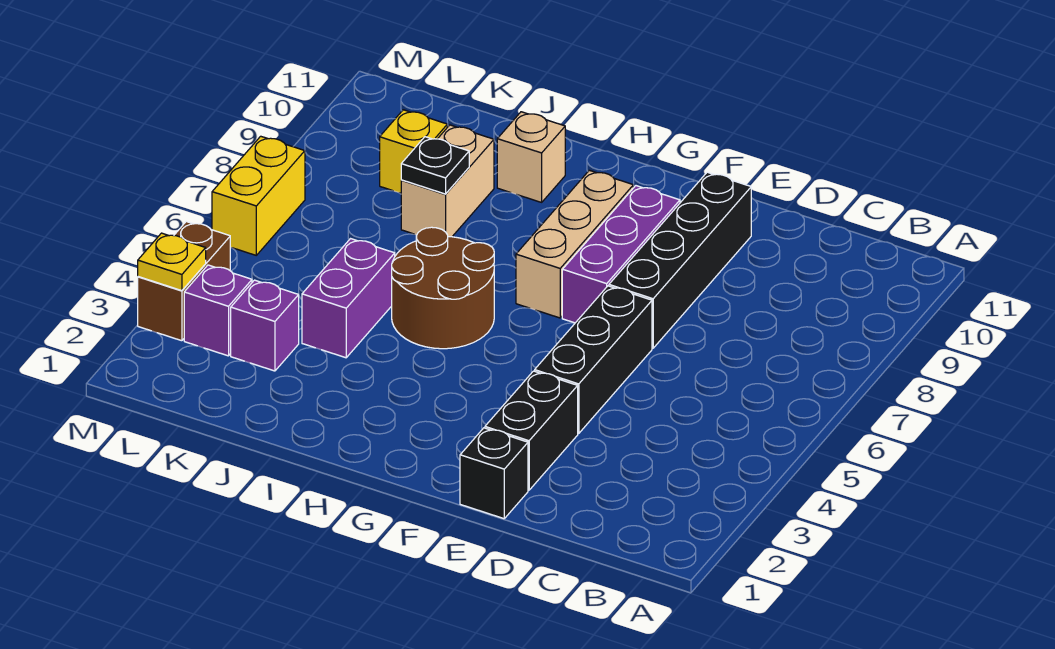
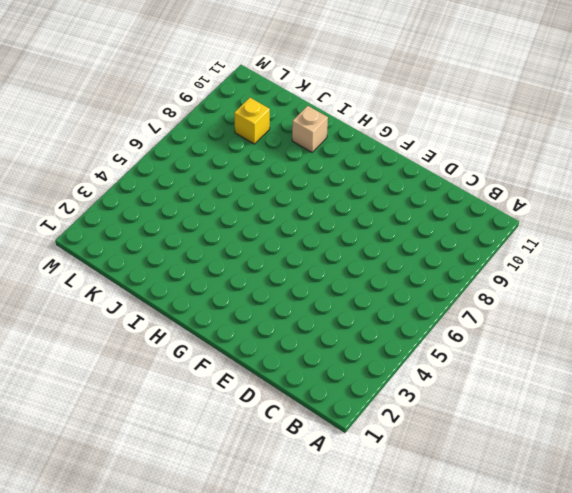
none -> black 1x1 brick [460,428,528,519]
none -> black 1x2 brick [485,371,578,490]
none -> black 1x3 brick [535,286,652,434]

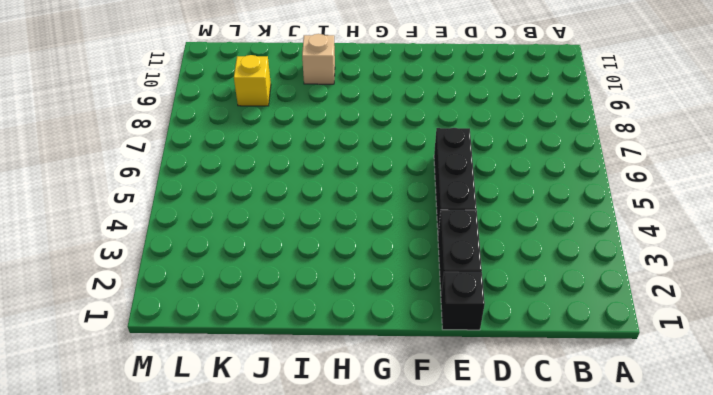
none -> black 1x4 brick [609,172,751,348]
none -> purple 1x3 brick [562,186,680,323]
none -> tan 1x3 brick [516,170,633,318]

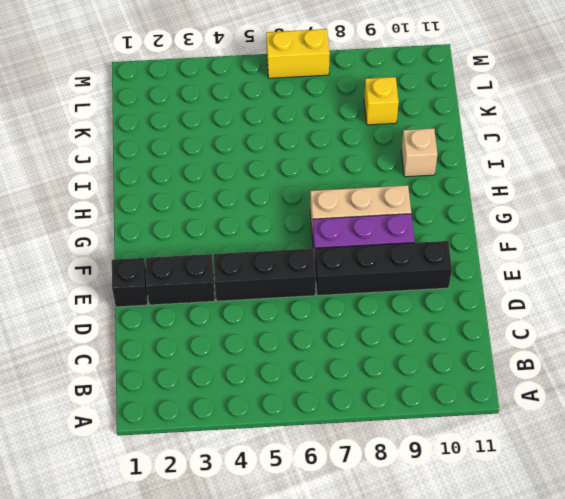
none -> brown 2x2 round brick [392,227,494,349]
none -> purple 1x2 brick [302,239,395,358]
none -> tan 1x2 brick [401,125,494,237]

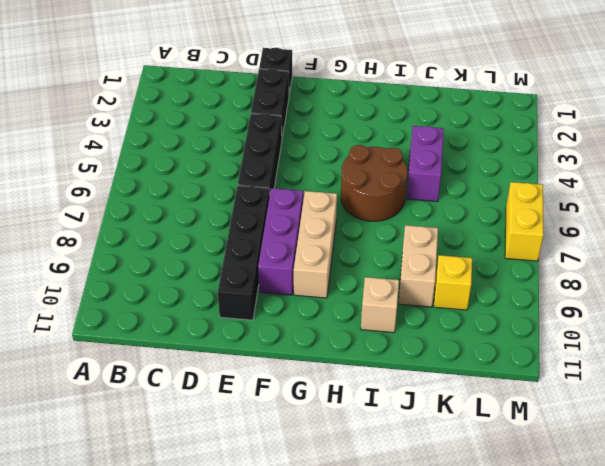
none -> purple 1x1 brick [231,280,299,371]
none -> purple 1x1 brick [184,265,252,356]
none -> brown 1x2 brick [138,222,230,341]

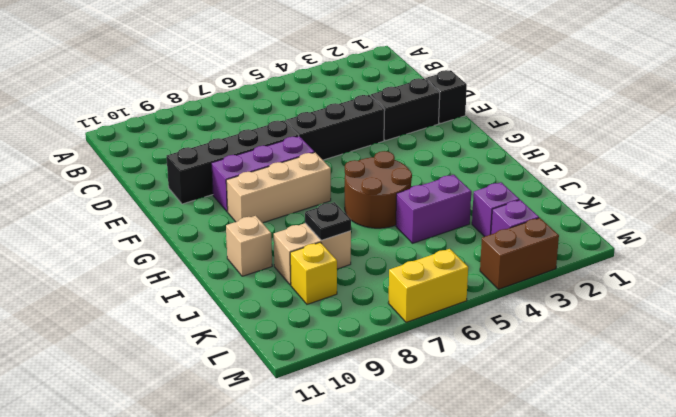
none -> yellow 1x1 plate [138,233,206,291]

